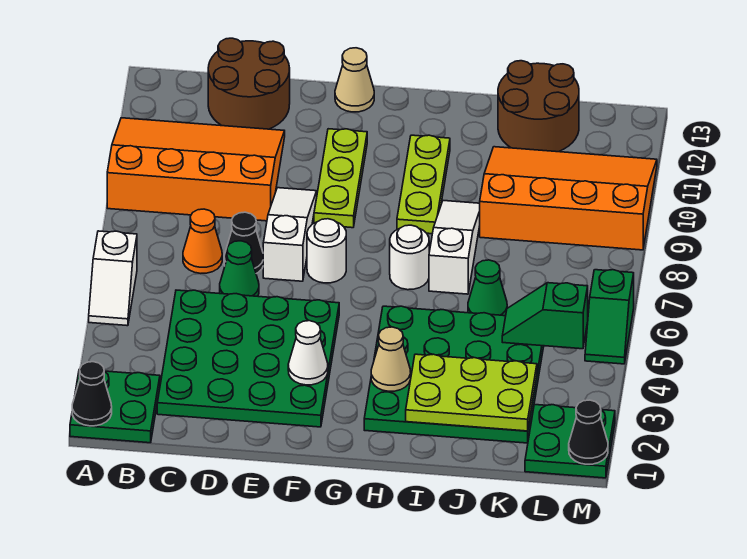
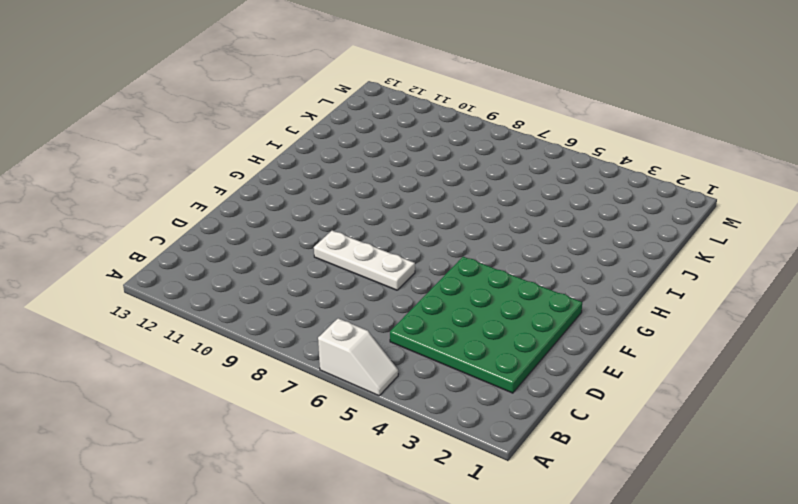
white 1x3 plate [314,231,415,290] -> white 1x3 slope [263,188,317,281]
none -> green 2x2 plate [70,369,160,443]
none -> orange 3x4 slope [107,118,285,221]
none -> orange 1x1 cone [183,209,222,273]

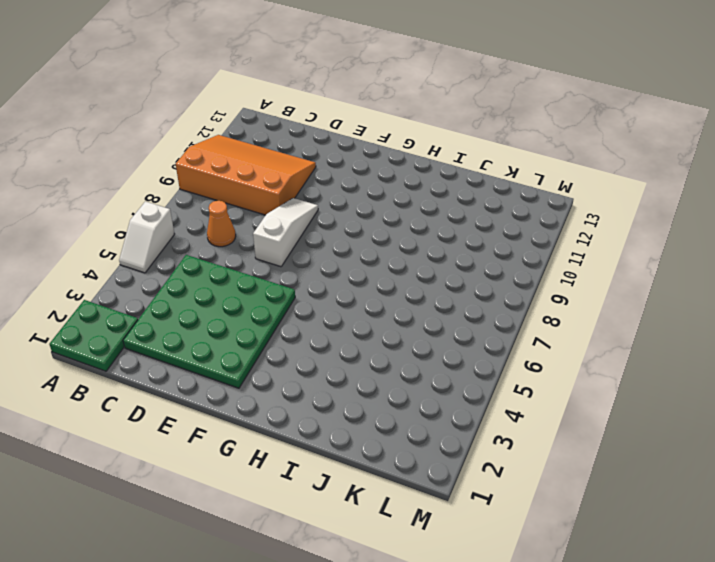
none -> brown 2x2 round brick [208,38,290,129]
none -> green 1x1 cone [220,241,259,296]
none -> black 1x1 cone [224,212,263,274]

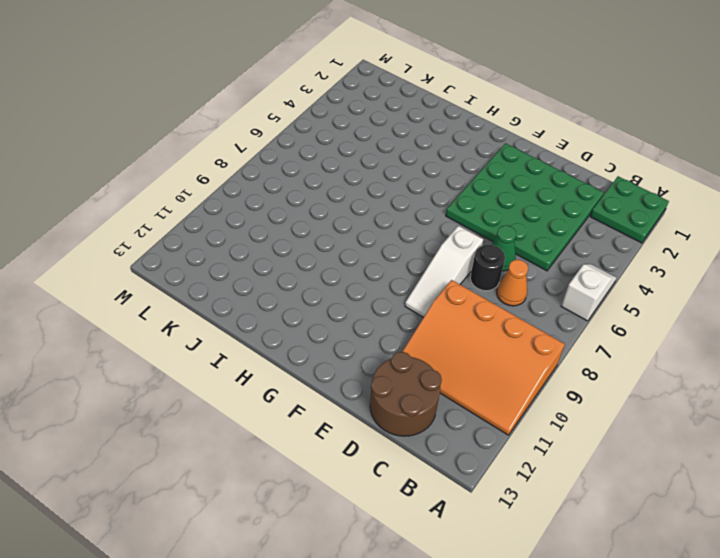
black 1x1 round brick [470,245,505,291] -> black 1x1 cone [224,212,263,274]
none -> white 1x1 round brick [307,219,346,283]
none -> lime 1x3 plate [314,129,367,228]
none -> tan 1x1 cone [335,48,374,112]

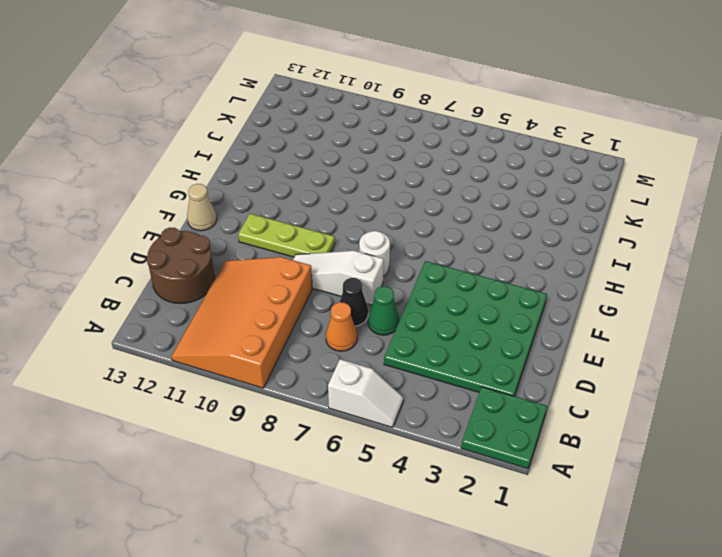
none -> green 4x4 plate [364,306,544,443]
none -> white 1x1 round brick [390,225,429,290]
none -> lime 1x3 plate [397,135,450,234]

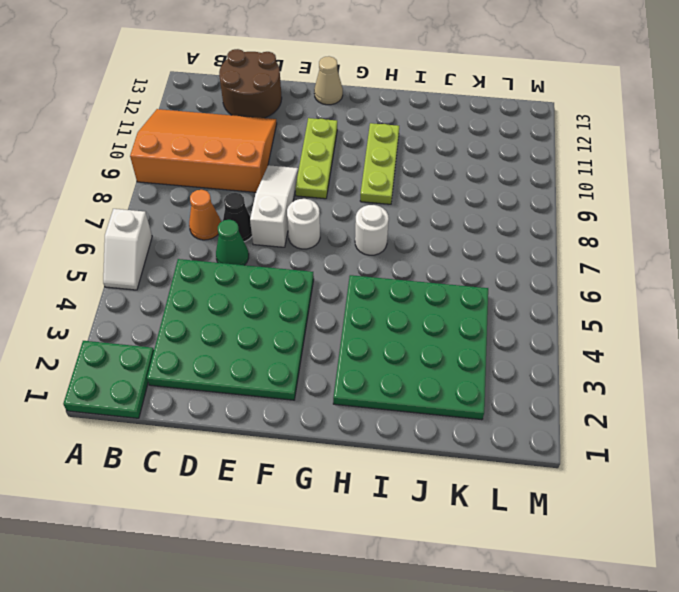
none -> white 1x3 slope [429,201,480,294]
none -> green 1x1 cone [468,260,507,316]
none -> orange 3x4 slope [480,147,657,250]

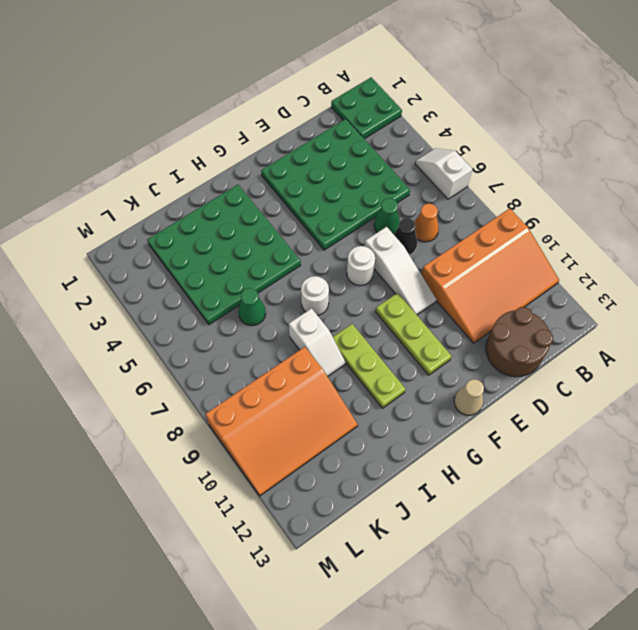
white 1x2 slope [289,308,346,377] -> white 1x3 slope [429,201,480,294]
none -> brown 2x2 round brick [498,61,579,152]
none -> green 2x2 plate [525,405,615,478]
none -> green 1x2 slope [585,270,634,364]

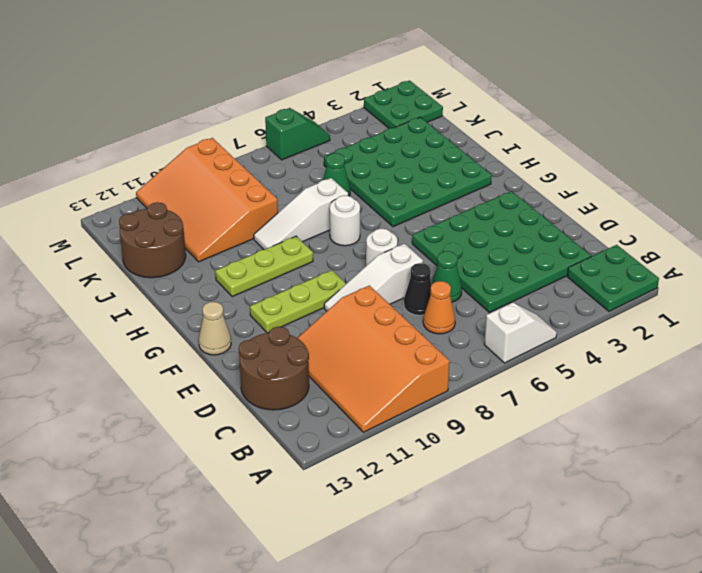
none -> black 1x1 cone [72,362,112,426]
none -> white 1x1 cone [288,321,328,385]
none -> tan 1x1 cone [371,327,411,391]

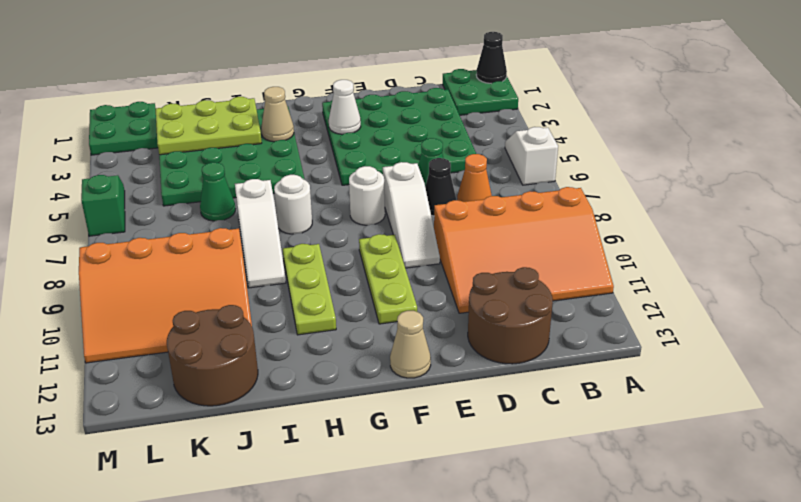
none -> green 1x2 slope [502,283,588,349]
none -> black 1x1 cone [569,400,608,464]

